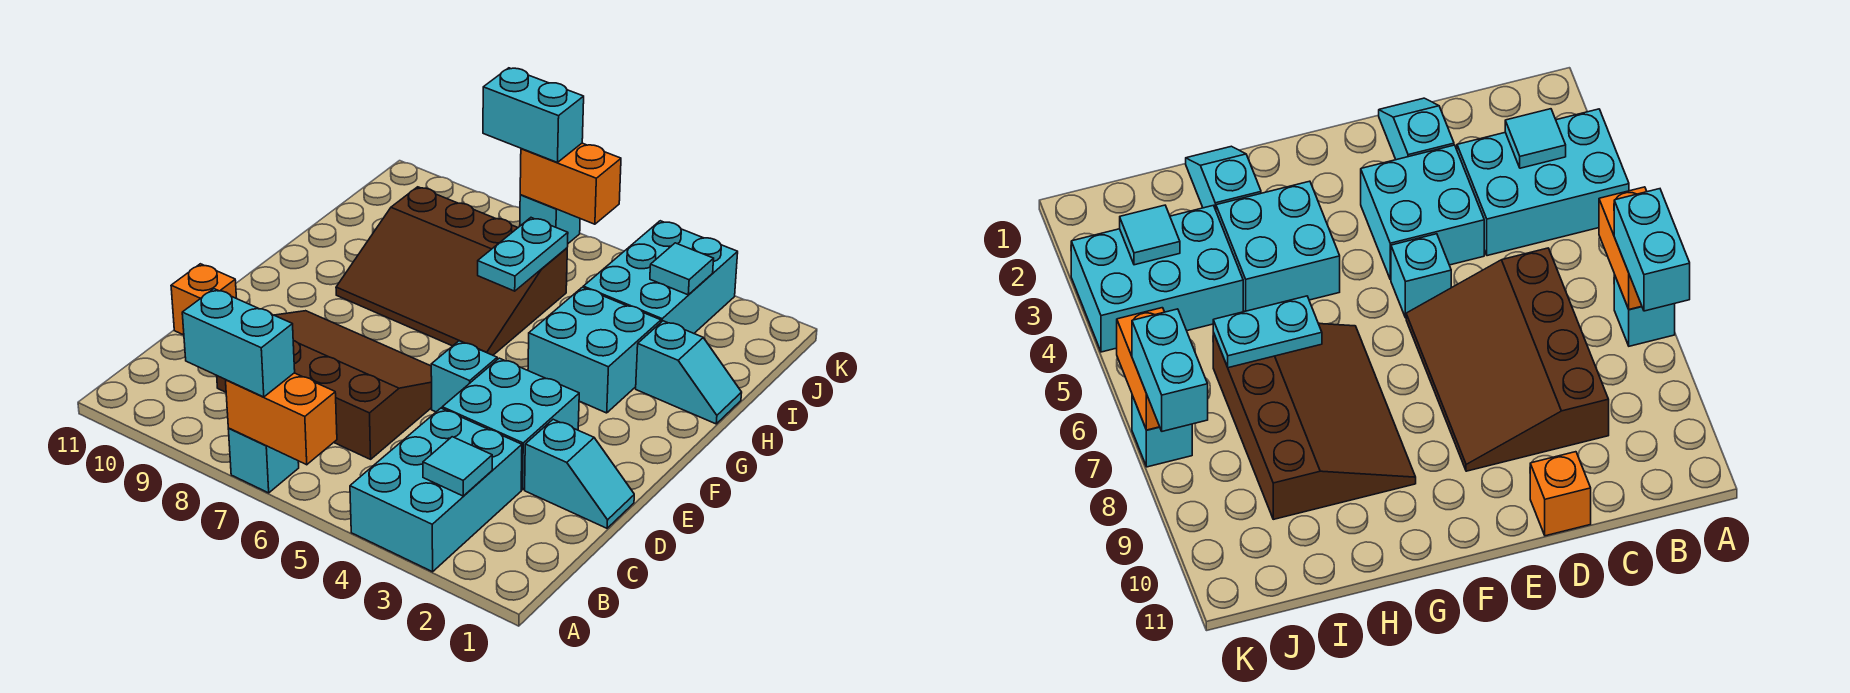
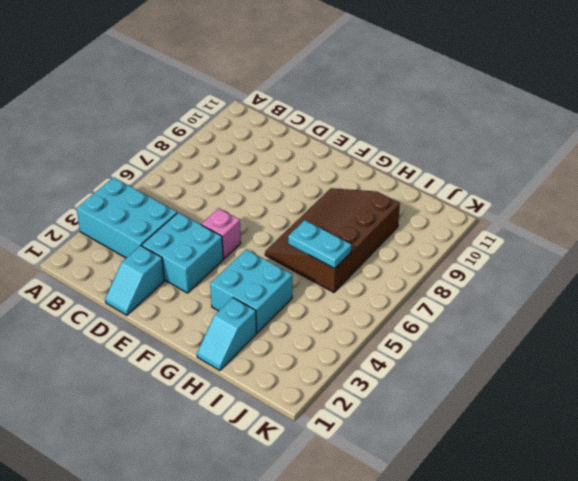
pink 1x1 brick [201,208,241,259] -> cyan 1x1 brick [431,341,497,412]
none -> cyan 1x1 brick [228,429,299,493]
none -> brown 3x4 slope [217,311,432,459]
none -> orange 1x1 brick [171,264,236,335]

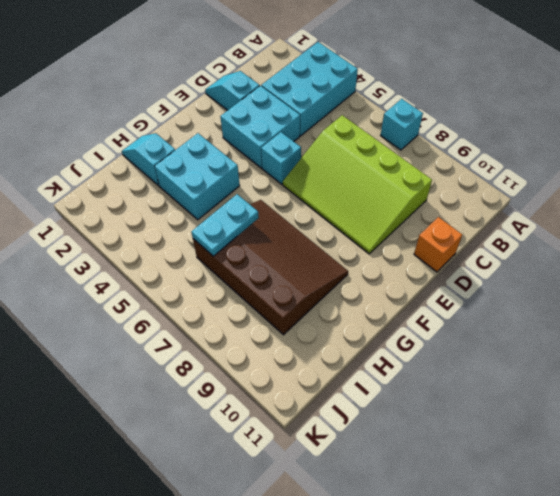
lime 3x4 slope [283,115,432,254] -> brown 3x4 slope [217,311,432,459]
none -> cyan 2x3 brick [583,221,738,333]
none -> cyan 1x1 brick [520,195,580,243]
none -> orange 1x2 brick [226,373,337,465]

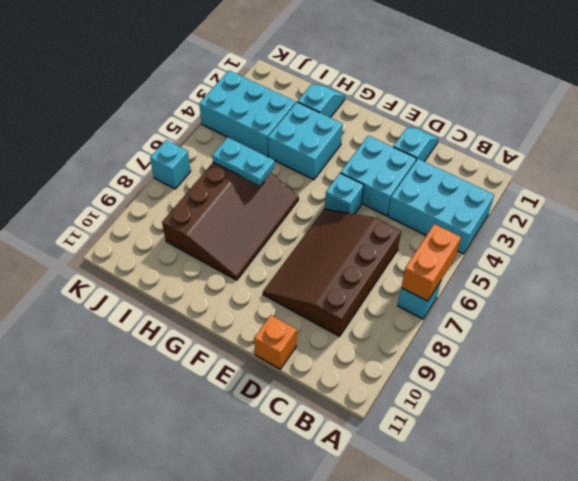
none -> cyan 1x1 tile [423,437,492,496]
none -> cyan 1x1 tile [650,243,714,295]
none -> orange 1x2 brick [520,143,621,224]

